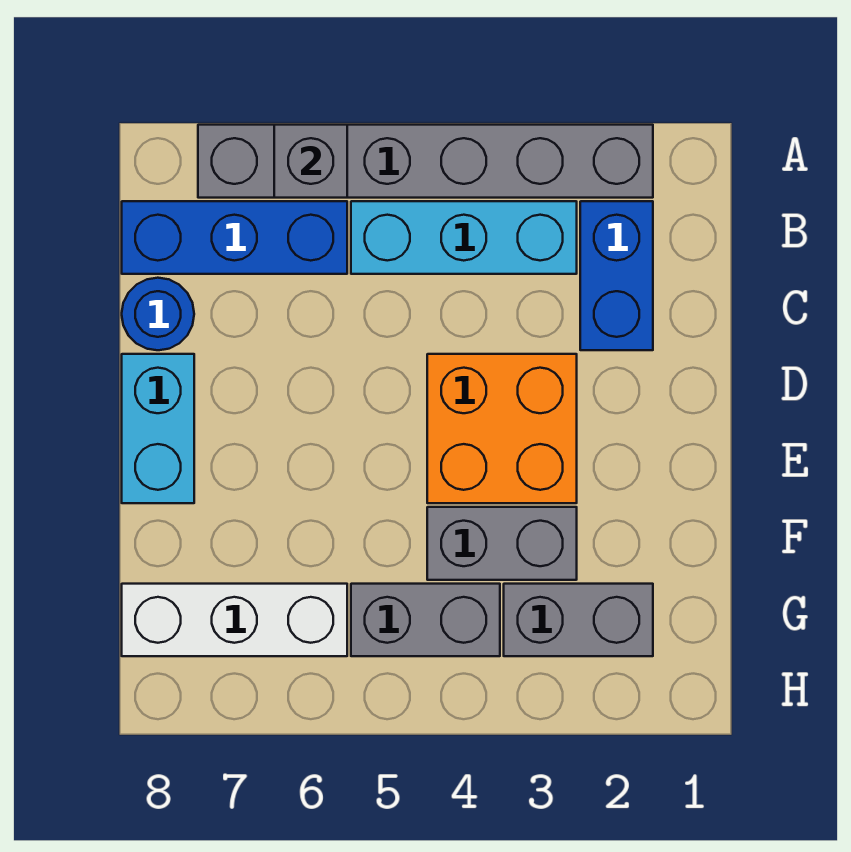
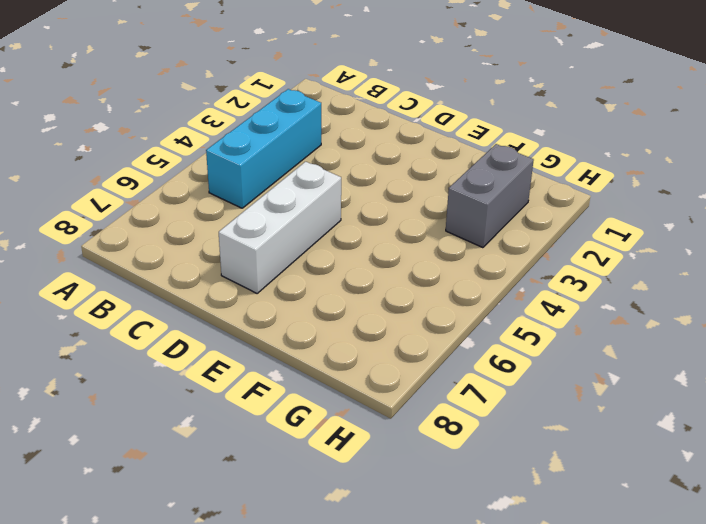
white 1x3 brick [219,162,341,293] -> white 1x3 brick moved to [122,584,347,656]
none -> grey 1x6 brick [198,125,653,198]
none -> blue 1x2 brick [580,201,653,350]
none -> blue 1x3 brick [122,201,347,274]

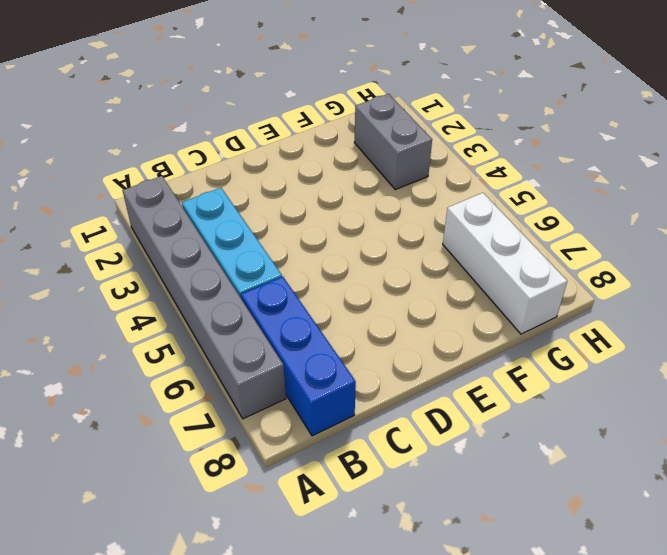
none -> blue 1x2 brick [580,201,653,350]
none -> blue 1x1 round brick [122,278,194,350]
none -> orange 2x2 brick [427,354,577,503]

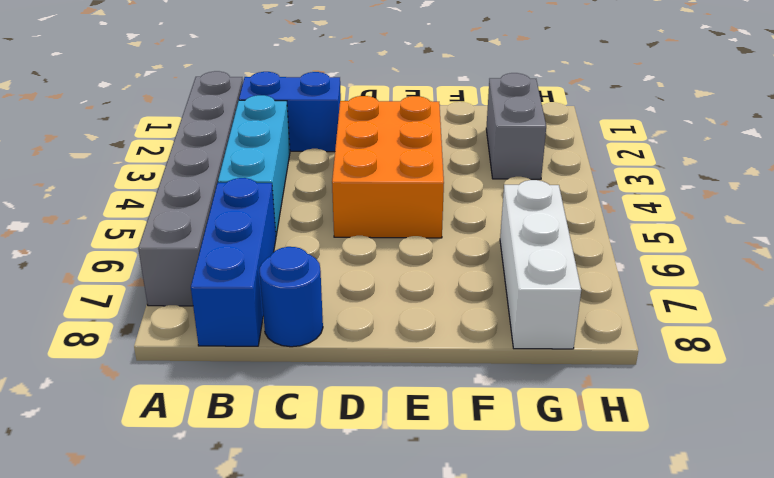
orange 2x3 brick [332,96,444,238] -> orange 2x2 brick [427,354,577,503]
none -> cyan 1x2 brick [122,354,194,503]
none -> grey 1x2 brick [427,507,577,580]
none -> grey 1x2 brick [351,584,500,656]

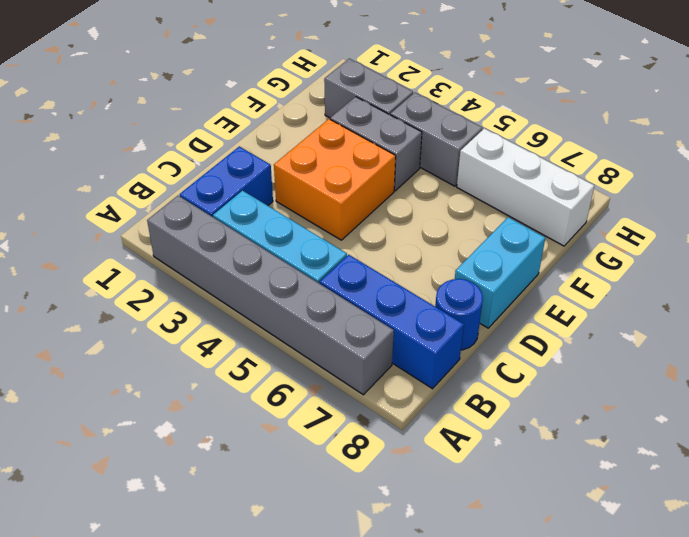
none -> grey 1x1 brick [274,125,347,198]

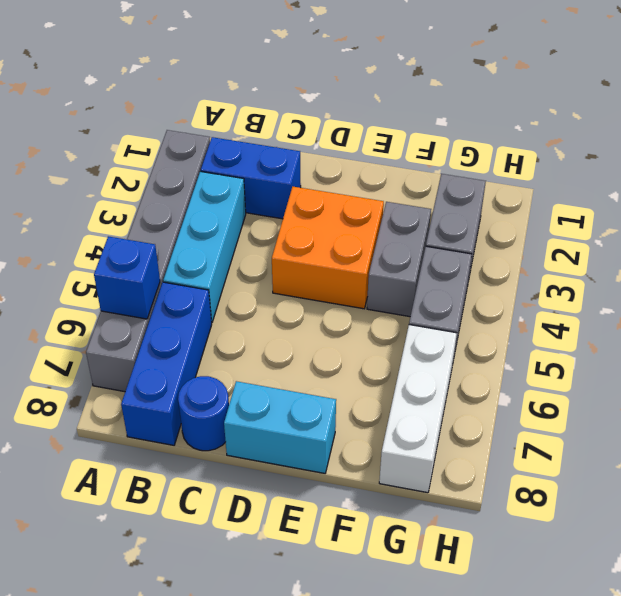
blue 1x1 brick [94,236,160,319] -> grey 1x1 brick [274,125,347,198]

